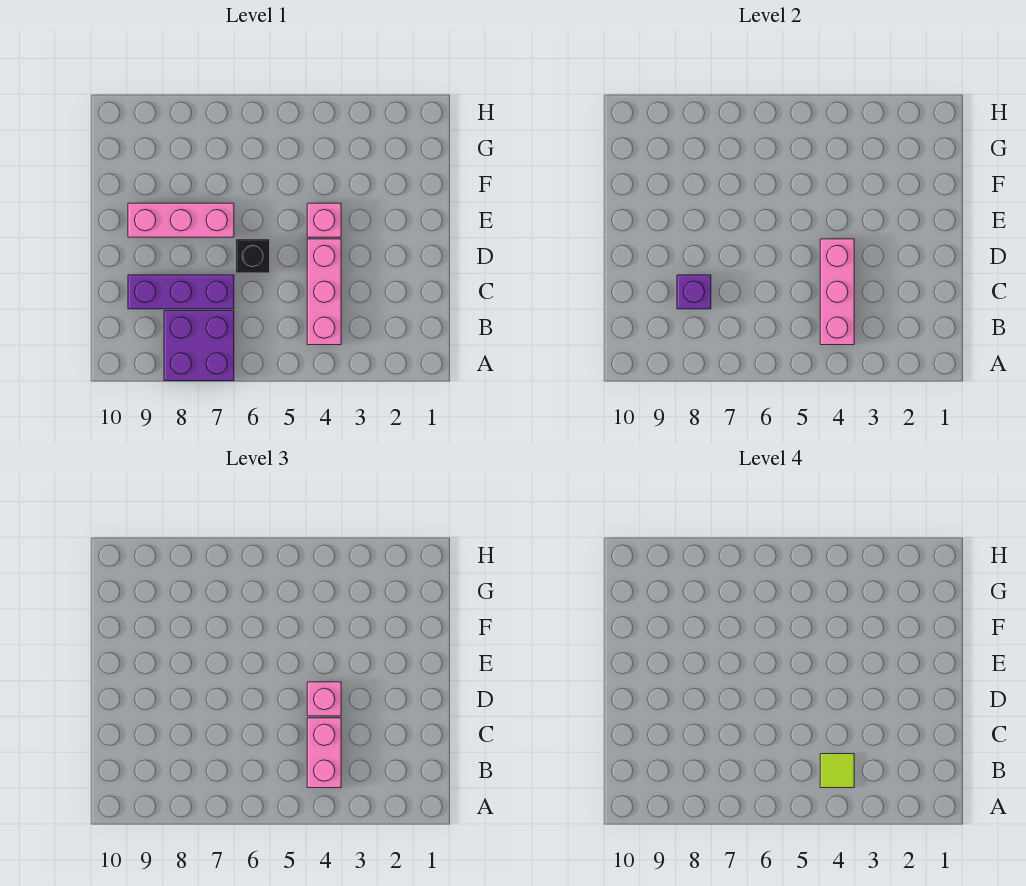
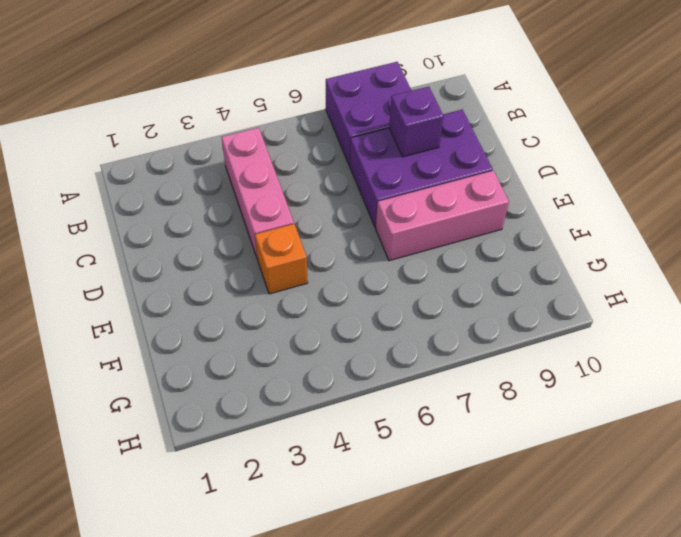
purple 2x3 brick [350,110,493,228] -> purple 1x3 brick [128,275,234,309]
orange 1x1 brick [255,224,308,294] -> pink 1x1 brick [307,203,341,237]
none -> black 1x1 brick [236,239,270,273]
none -> pink 1x3 brick [820,239,854,345]

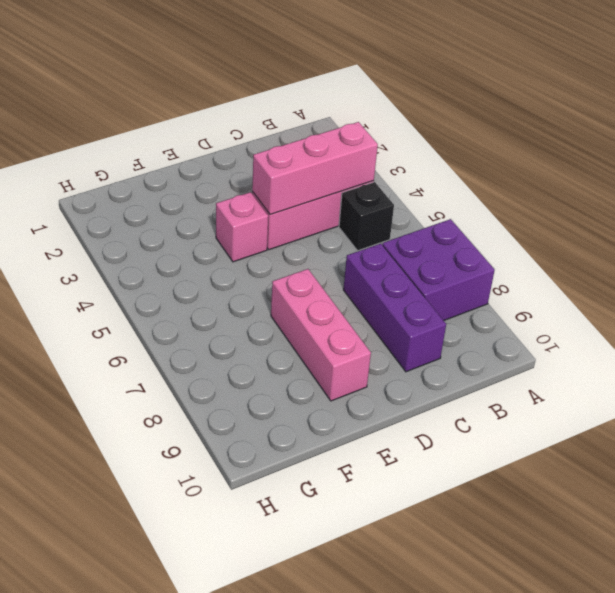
black 1x1 brick [339,182,394,251] -> black 1x1 brick moved to [236,239,270,273]
none -> purple 1x1 brick [677,275,711,309]
none -> pink 1x2 brick [307,718,341,788]

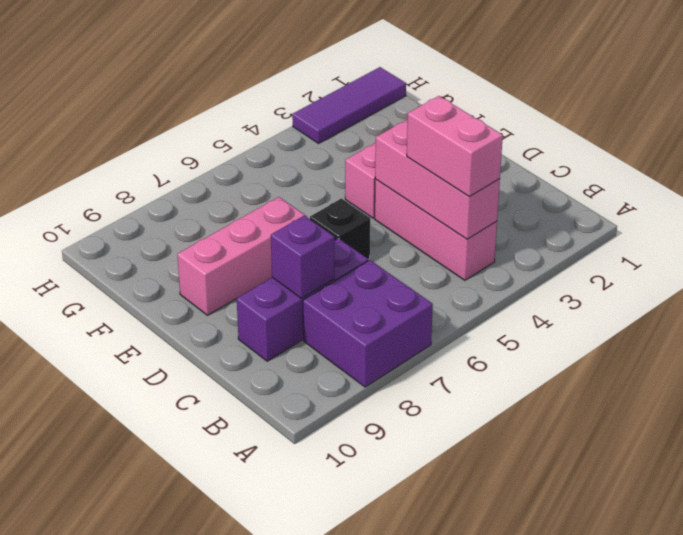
purple 1x3 tile [292,67,406,143] -> none
none -> pink 1x1 brick [307,682,341,716]
none -> lime 1x1 tile [820,754,854,788]

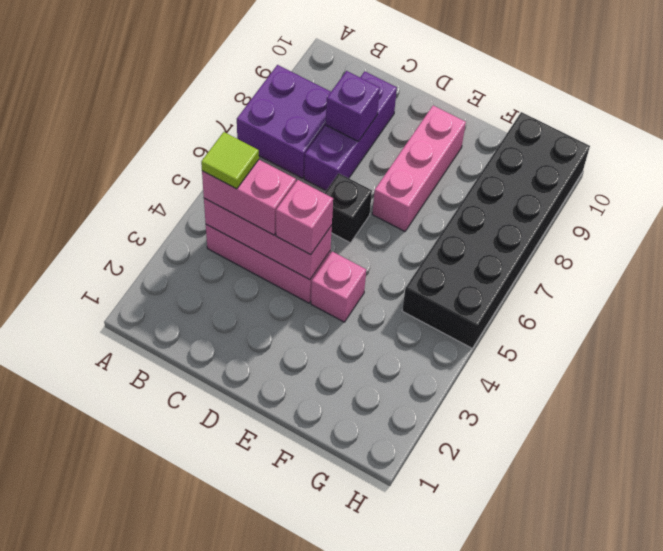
black 2x6 brick [402,112,590,348] -> none

